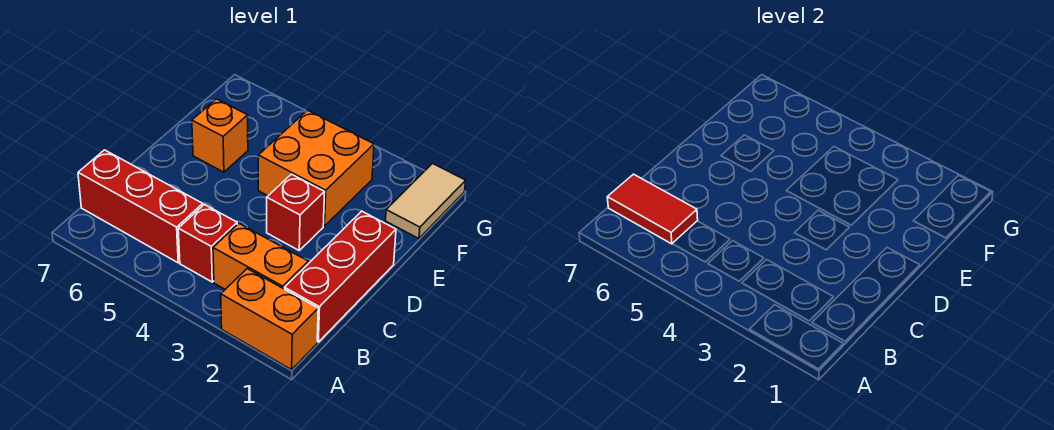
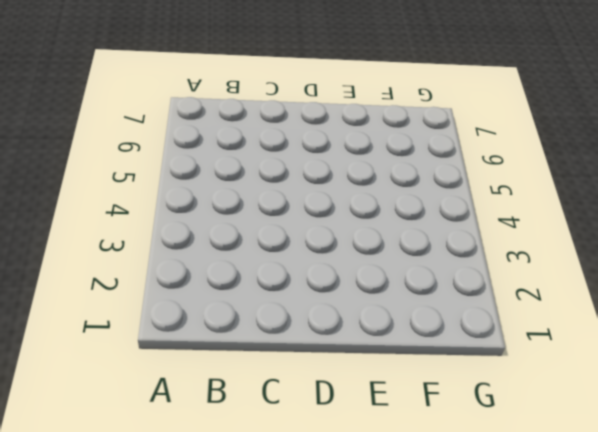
none -> orange 1x2 brick [221,269,318,370]
none -> red 1x3 brick [285,211,396,342]

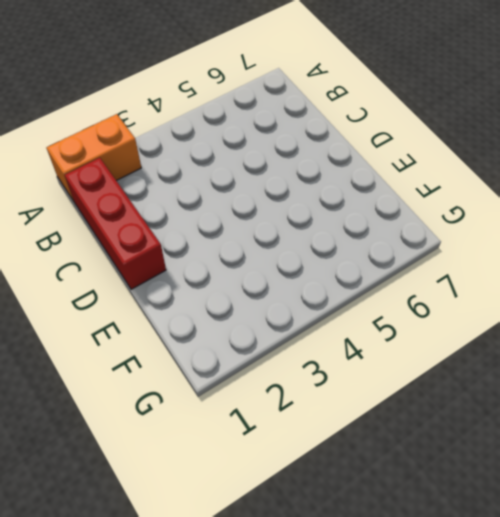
none -> orange 1x2 brick [213,224,308,289]
none -> red 1x1 brick [178,205,237,282]

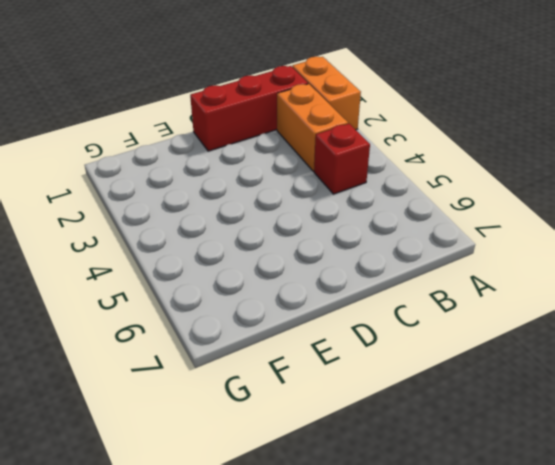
none -> red 1x3 brick [78,150,203,263]
none -> red 1x1 brick [267,174,324,250]

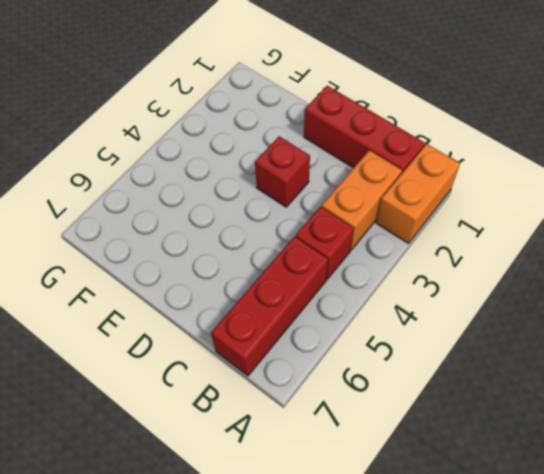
none -> orange 2x2 brick [258,110,374,226]
none -> orange 1x1 brick [192,99,248,172]

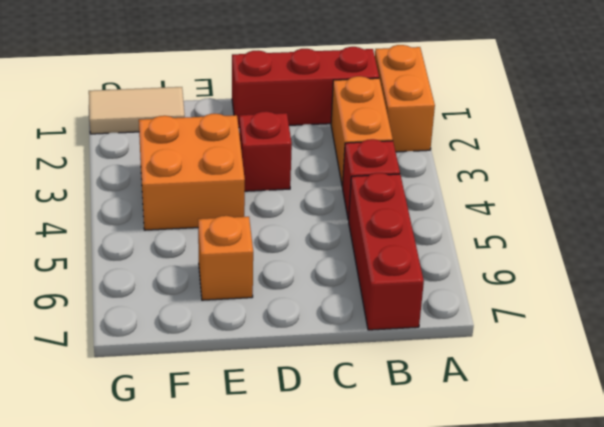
none -> red 1x2 tile [607,174,698,244]

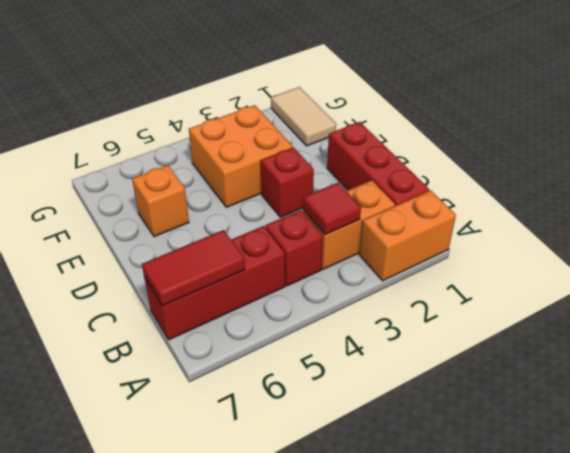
red 1x1 tile [303,183,361,235] -> none

